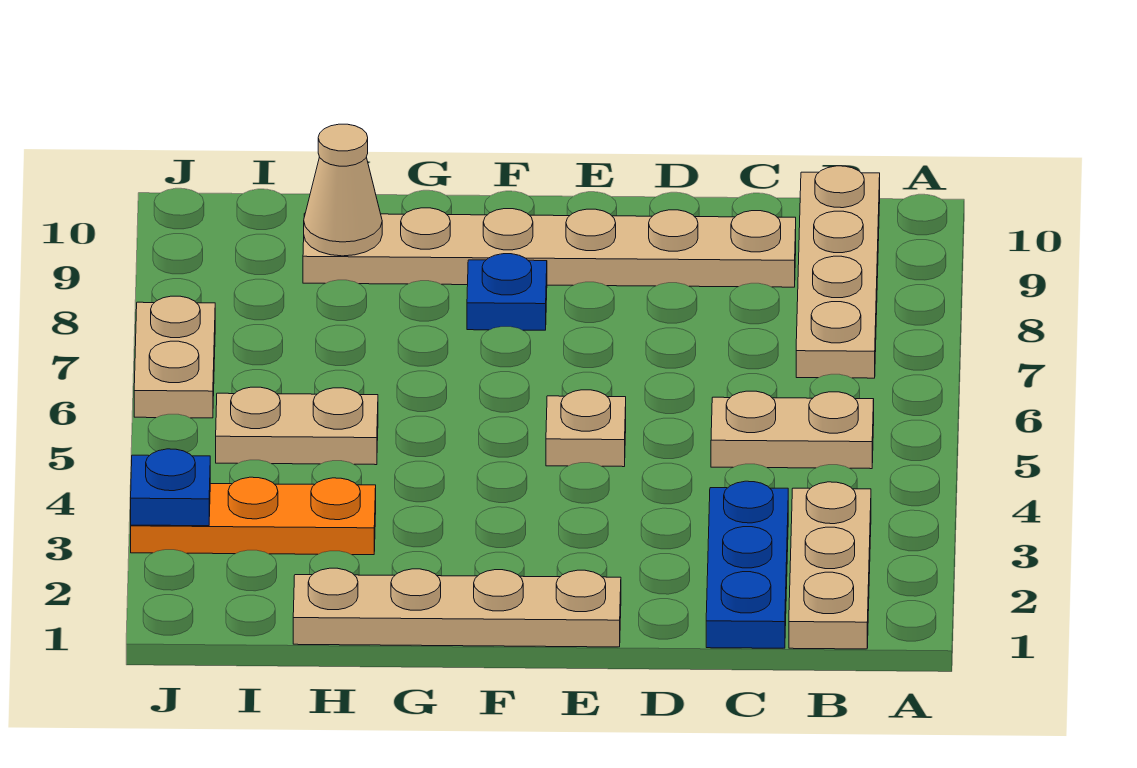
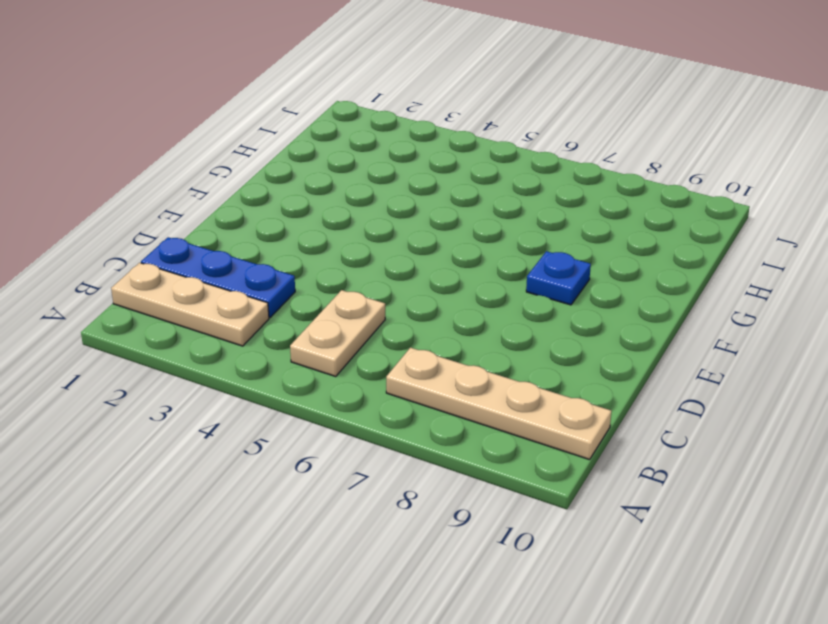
none -> tan 1x6 plate [303,208,796,287]
none -> tan 1x4 plate [293,568,621,647]
none -> tan 1x1 plate [546,390,626,467]

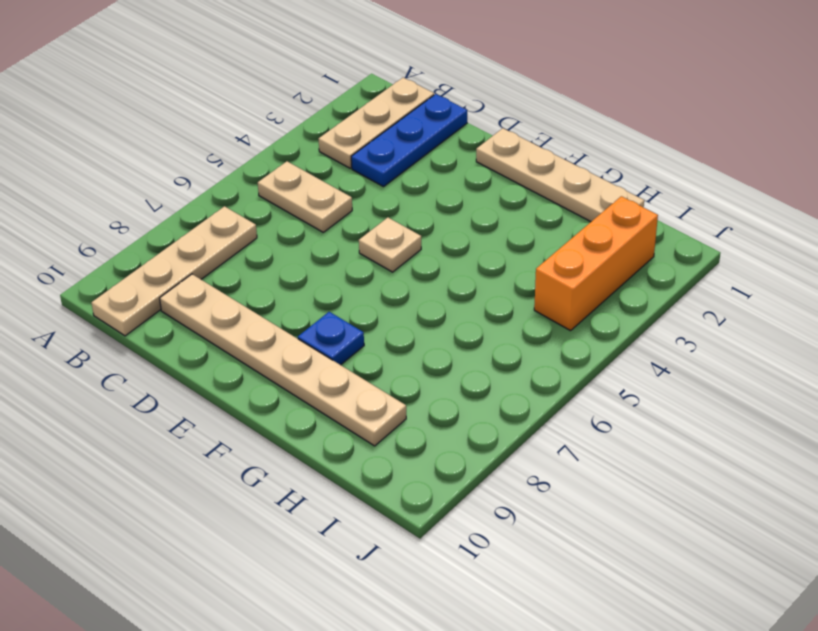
orange 1x3 brick [534,196,658,331] -> orange 1x3 plate [131,477,376,555]
none -> tan 1x2 plate [216,387,378,465]
none -> tan 1x2 plate [134,296,215,418]
none -> tan 1x1 cone [304,124,382,256]

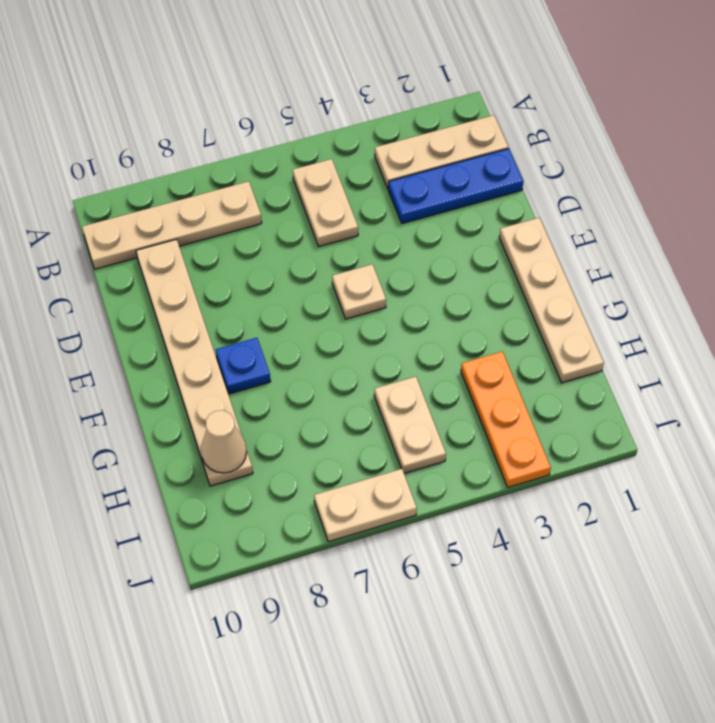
none -> blue 1x1 plate [131,449,210,526]

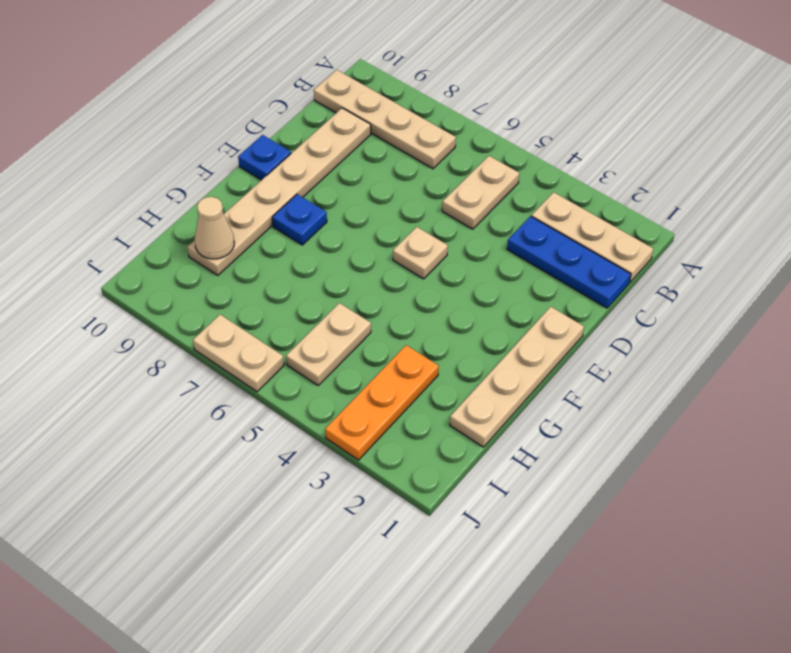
blue 1x1 plate [238,135,291,180] -> blue 1x1 plate moved to [131,449,210,526]

